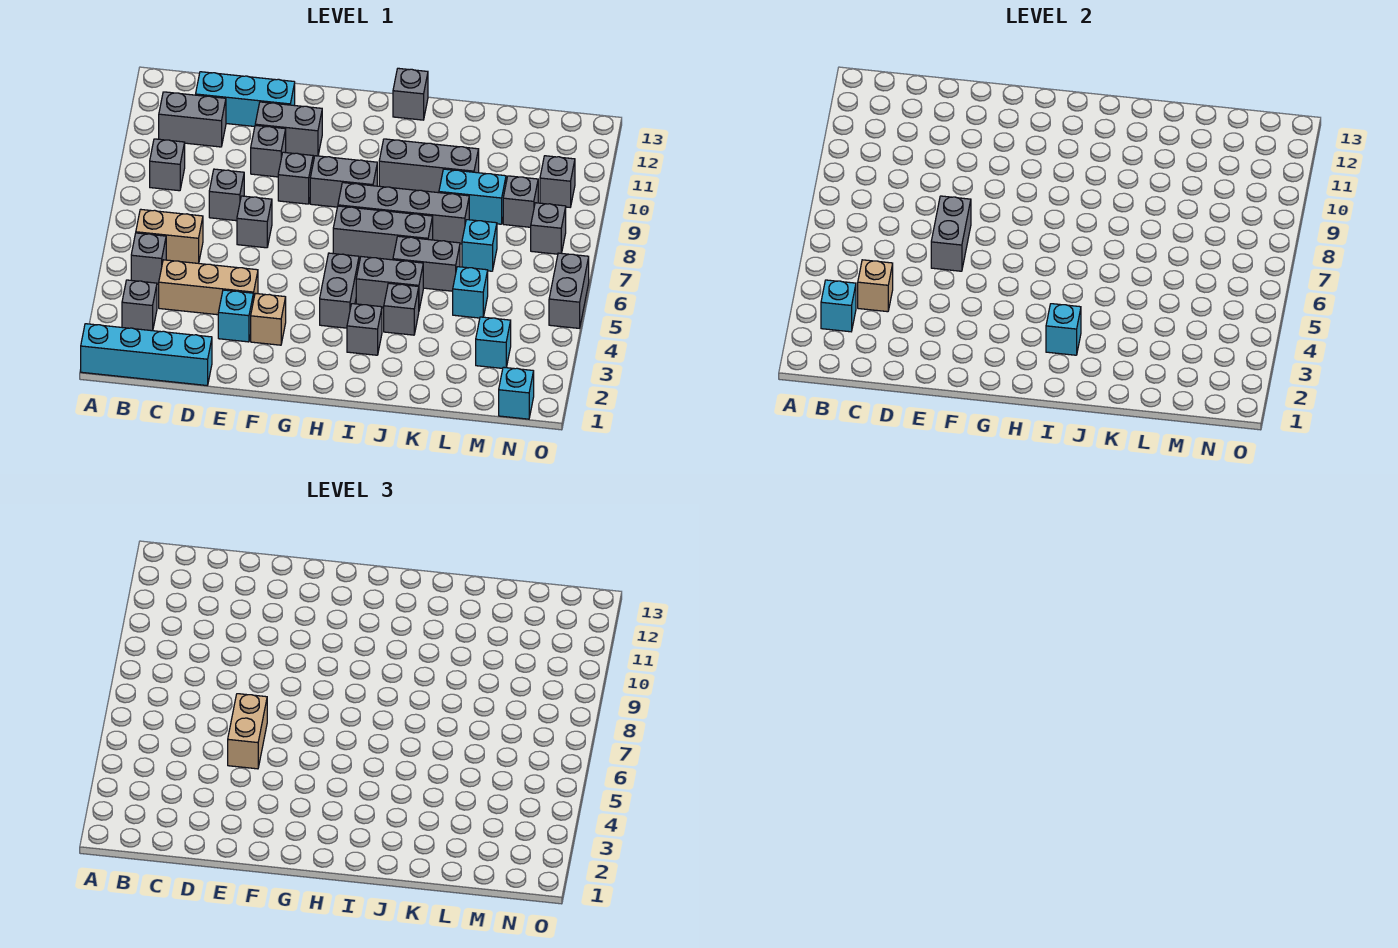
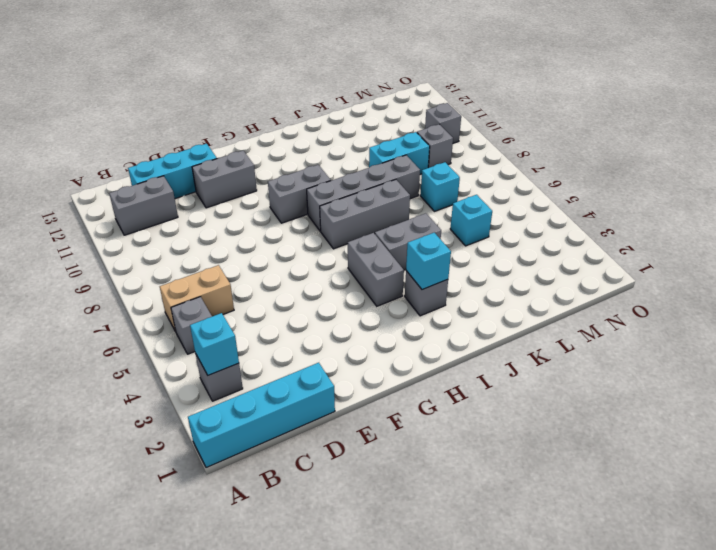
none -> grey 1x1 brick [150,139,185,191]
none -> tan 1x3 brick [159,260,258,315]
none -> grey 1x1 brick [209,169,244,221]
none -> cyan 1x1 brick [218,290,253,342]

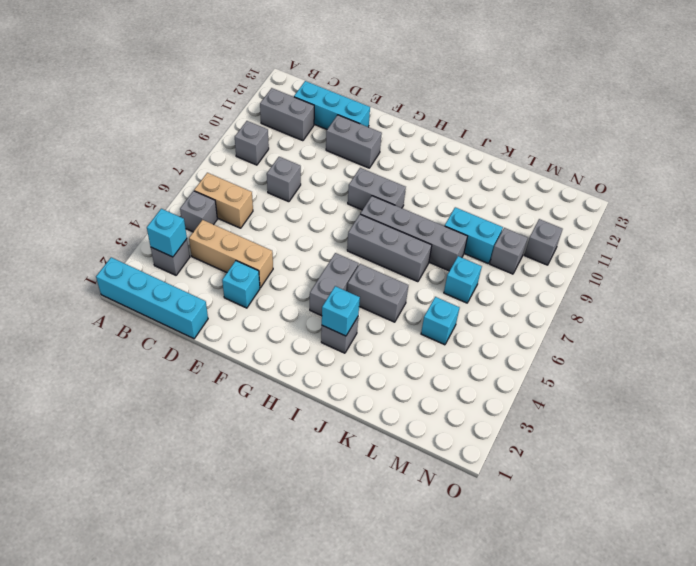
none -> grey 1x1 brick [237,196,272,248]
none -> grey 1x1 brick [251,125,286,177]
none -> tan 1x1 brick [251,293,286,345]
none -> grey 1x1 brick [278,152,313,204]

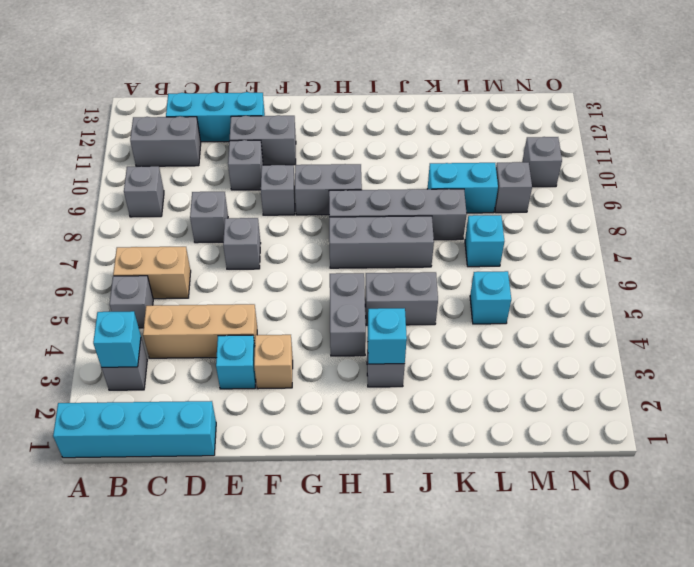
none -> grey 1x3 brick [379,139,479,193]
none -> grey 1x1 brick [393,68,428,120]
none -> grey 1x1 brick [384,283,419,335]
none -> grey 1x2 brick [393,236,460,291]

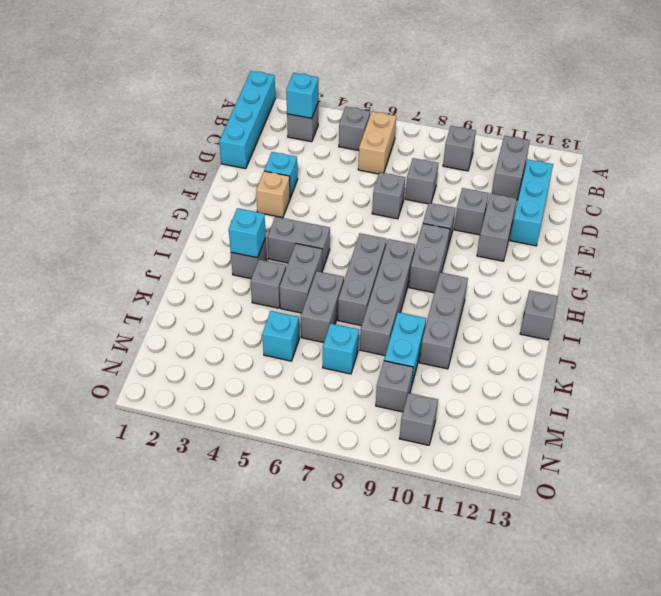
none -> tan 1x3 brick [159,260,258,315]
none -> cyan 1x1 brick [476,317,511,368]
none -> cyan 1x1 brick [499,367,534,419]
none -> grey 1x1 brick [531,203,566,254]

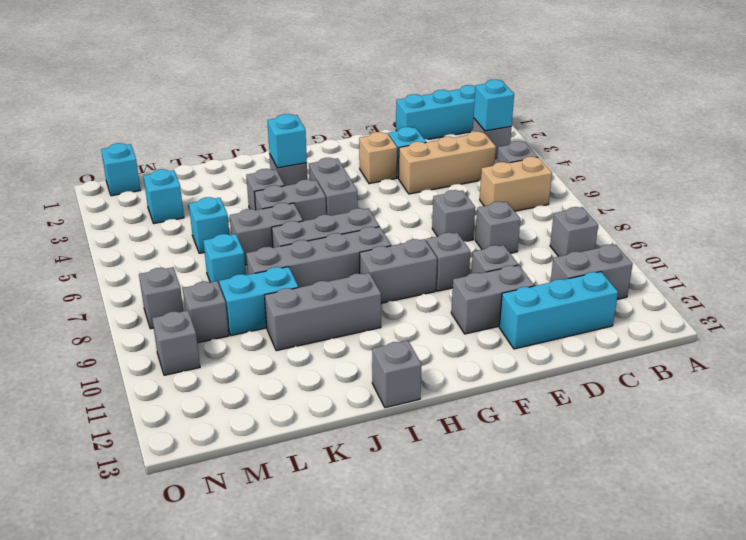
none -> grey 1x2 brick [549,253,589,328]
none -> tan 1x1 brick [858,260,893,312]
none -> grey 1x2 brick [931,196,971,271]
none -> tan 1x2 brick [228,694,267,769]

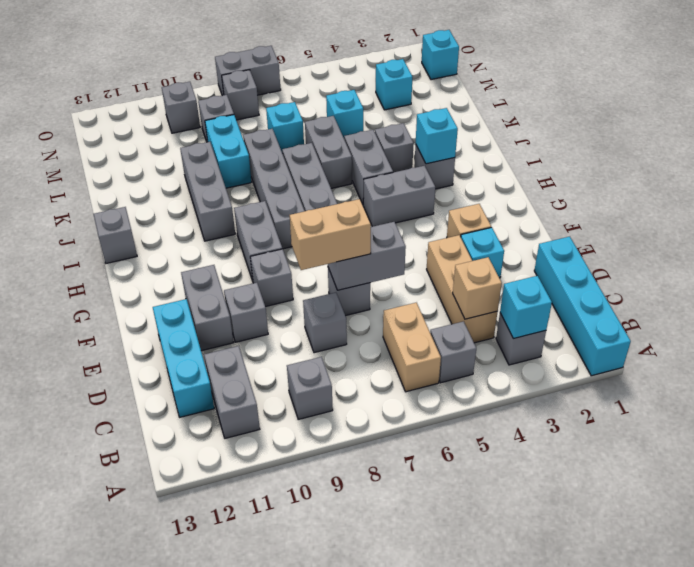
tan 1x2 brick [290,199,371,270] -> tan 1x2 brick moved to [228,694,267,769]
grey 1x2 brick [215,46,281,96] -> grey 1x2 brick moved to [549,253,589,328]

